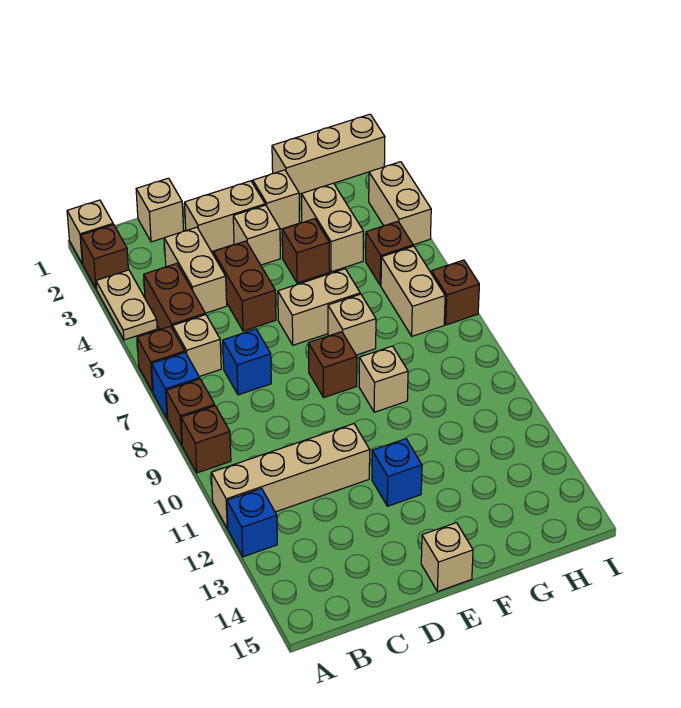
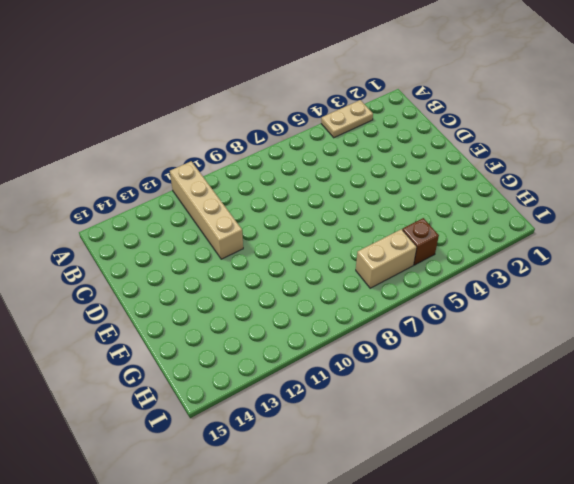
none -> tan 1x1 brick [67,200,113,264]
none -> brown 1x1 brick [81,225,128,289]
none -> brown 1x1 brick [137,326,185,392]
none -> blue 1x1 brick [152,353,200,419]

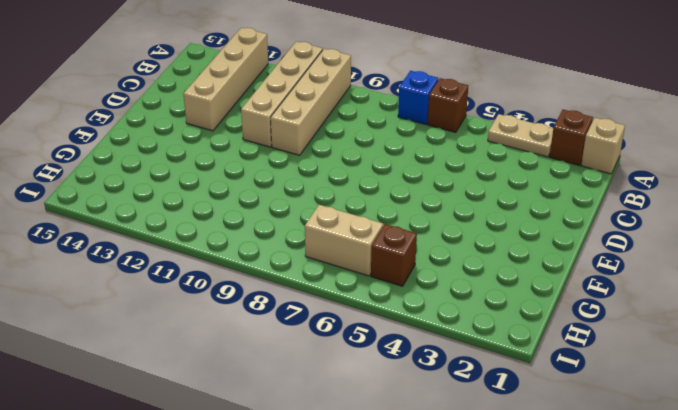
tan 1x4 brick [271,49,351,155] -> none
tan 1x4 brick [184,28,268,131] -> none
none -> brown 1x1 brick [166,379,215,445]
none -> brown 1x1 brick [181,406,231,473]
none -> blue 1x1 brick [227,488,277,557]
none -> brown 1x2 brick [144,263,205,330]

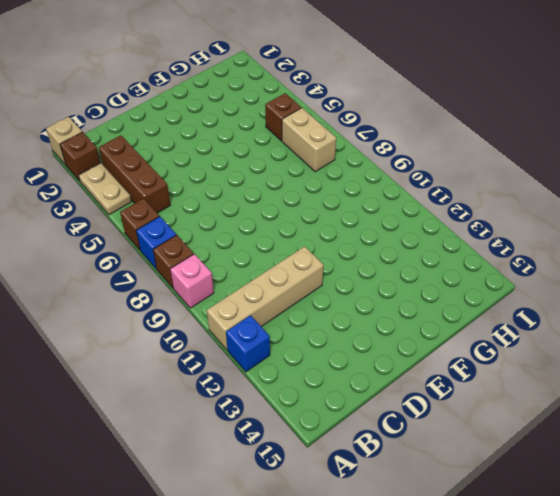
pink 1x1 brick [170,254,214,308] -> brown 1x1 brick [181,406,231,473]
brown 1x3 brick [99,135,170,213] -> brown 1x2 brick [144,263,205,330]
none -> tan 1x1 brick [173,315,221,377]
none -> tan 1x1 brick [136,178,184,242]
none -> tan 1x2 brick [164,227,227,313]
none -> blue 1x1 brick [223,329,271,395]

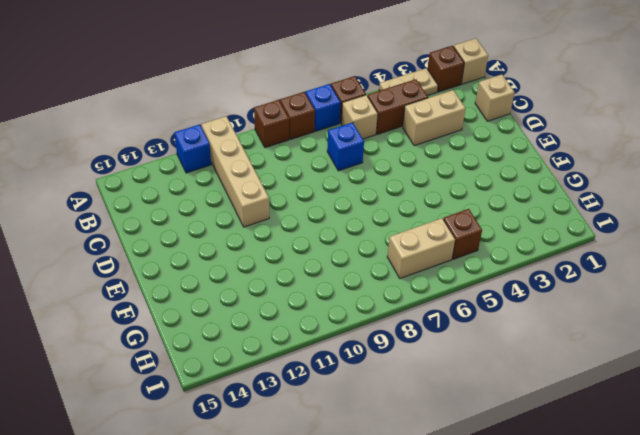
none -> tan 1x2 brick [185,181,265,252]
none -> brown 1x2 brick [213,241,276,331]
none -> tan 1x1 brick [233,205,280,265]
none -> tan 1x2 brick [278,269,360,345]

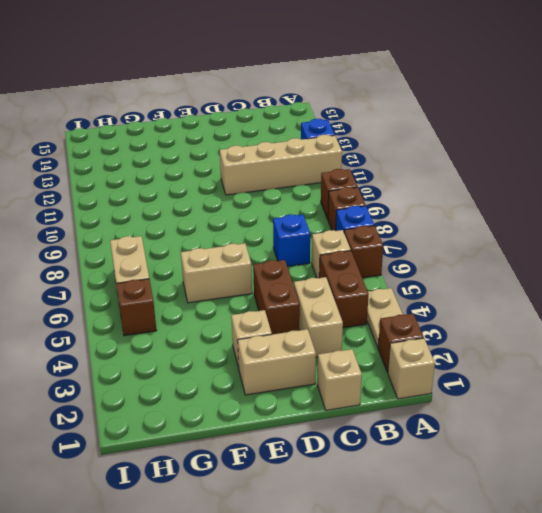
none -> brown 1x1 brick [308,332,357,398]
none -> blue 1x1 brick [372,439,422,506]
none -> tan 1x1 brick [421,523,473,592]
none -> tan 1x1 brick [253,170,300,229]

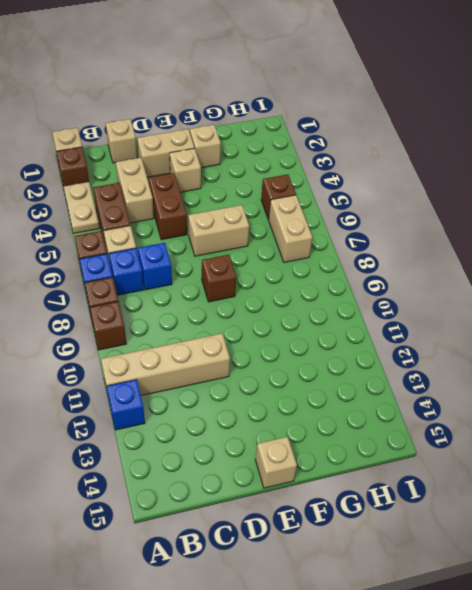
blue 1x1 brick [109,248,144,295] -> blue 1x1 brick moved to [372,439,422,506]
none -> brown 1x1 brick [282,219,329,283]
none -> tan 1x1 brick [328,294,376,355]
none -> tan 1x1 brick [359,346,408,412]
none -> tan 1x3 brick [272,114,385,194]

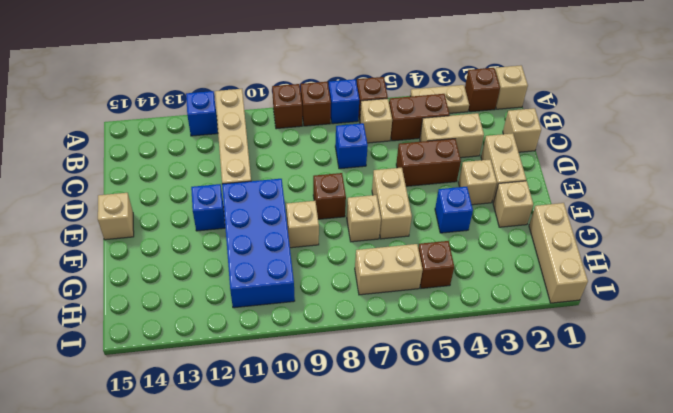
blue 2x4 brick [222,179,295,308] -> none
blue 1x1 brick [435,187,473,233] -> brown 1x1 brick [282,219,329,283]
none -> tan 1x2 brick [302,183,363,272]
none -> tan 1x2 brick [369,162,431,245]
none -> brown 1x1 brick [431,260,479,325]

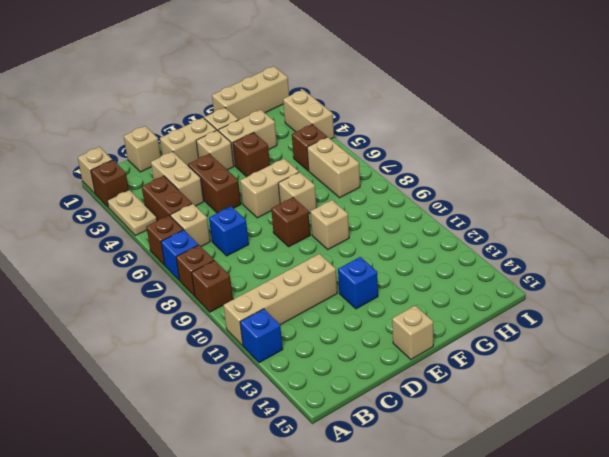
tan 1x2 brick [218,110,277,166] -> tan 1x2 brick turned to [302,183,363,272]
none -> brown 1x1 brick [431,260,479,325]

